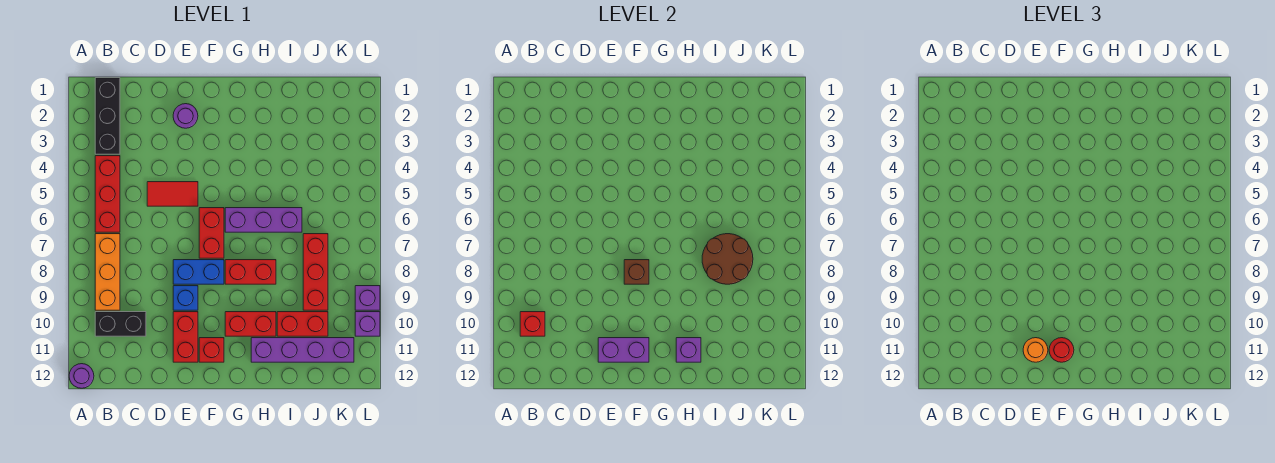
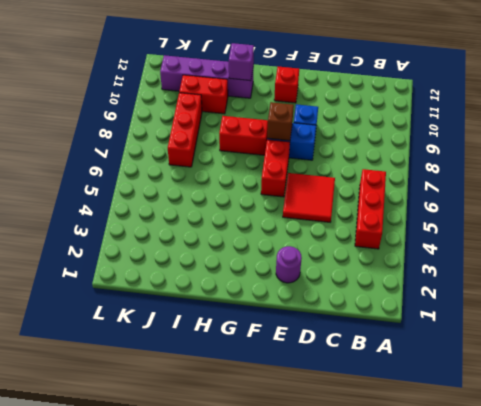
red 2x2 tile [283,173,335,222] -> red 1x2 tile [147,182,198,206]
none -> purple 1x1 round brick [69,364,94,388]
none -> black 1x3 brick [95,78,120,154]
none -> orange 1x3 brick [95,234,120,310]

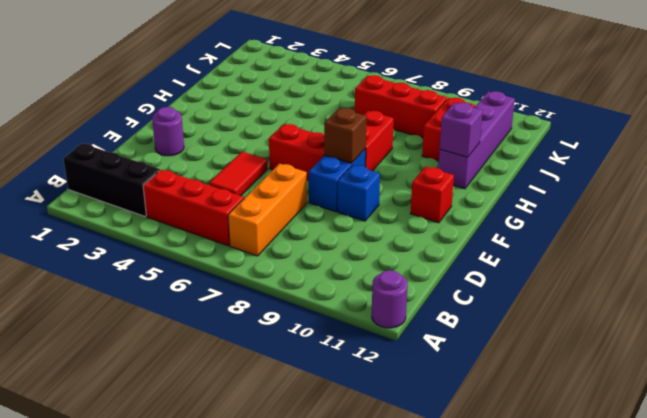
orange 1x3 brick [228,164,307,256] -> orange 1x3 brick turned to [95,234,120,310]
none -> black 1x2 brick [95,312,146,336]
none -> red 1x2 brick [173,312,198,362]
none -> purple 1x3 brick [225,208,302,232]

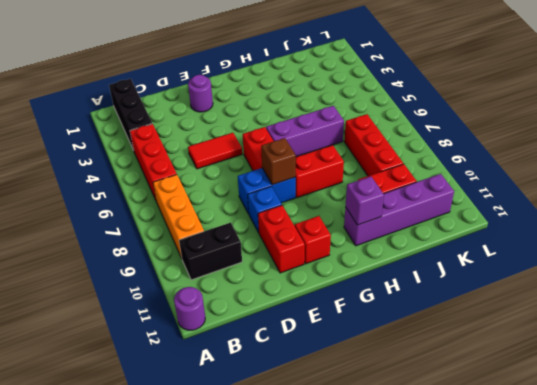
none -> red 1x2 brick [225,312,276,336]
none -> purple 1x1 brick [355,286,380,310]
none -> purple 1x1 brick [355,312,380,336]

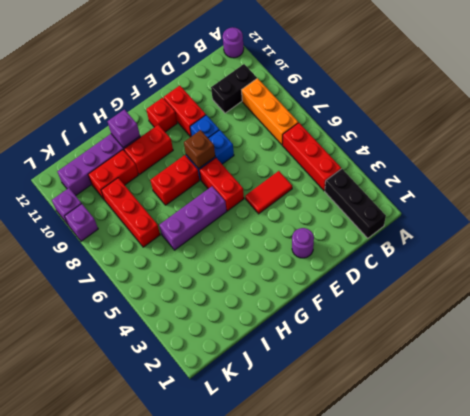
none -> red 1x1 brick [520,312,545,336]
none -> purple 1x2 brick [598,338,649,362]
none -> brown 2x2 round brick [702,234,753,284]

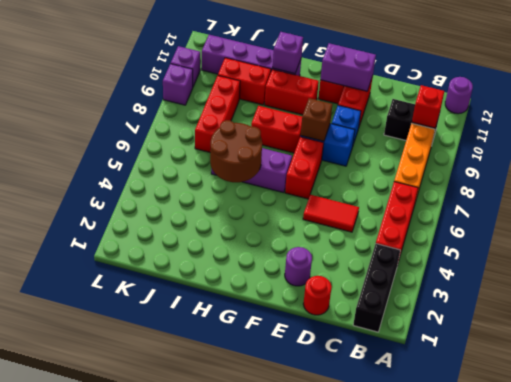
red 1x1 round brick [303,276,332,315] -> red 1x1 round brick moved to [1049,338,1074,362]
brown 2x2 round brick [210,120,262,182] -> brown 2x2 round brick moved to [702,234,753,284]
none -> orange 1x1 round brick [1023,338,1048,362]

